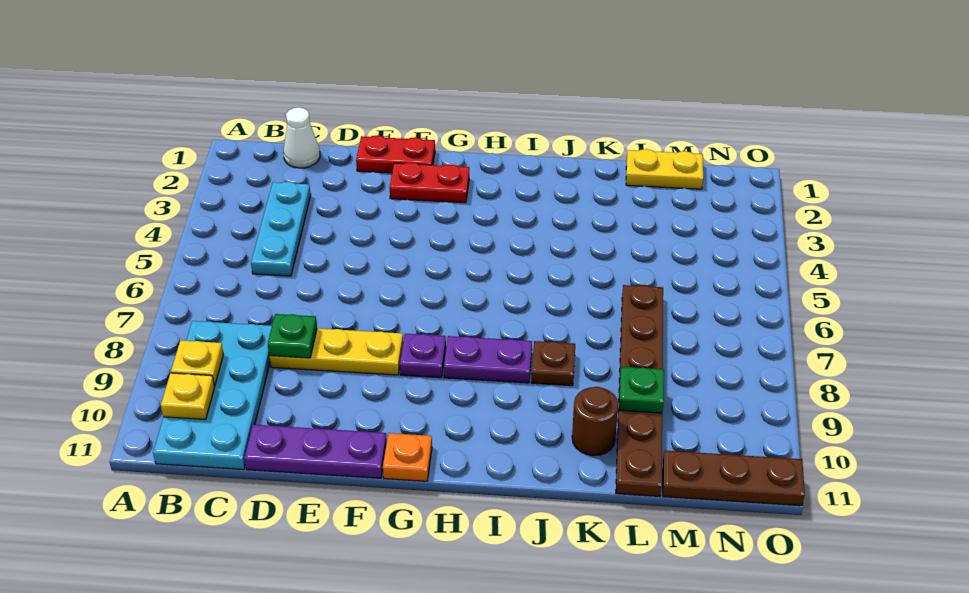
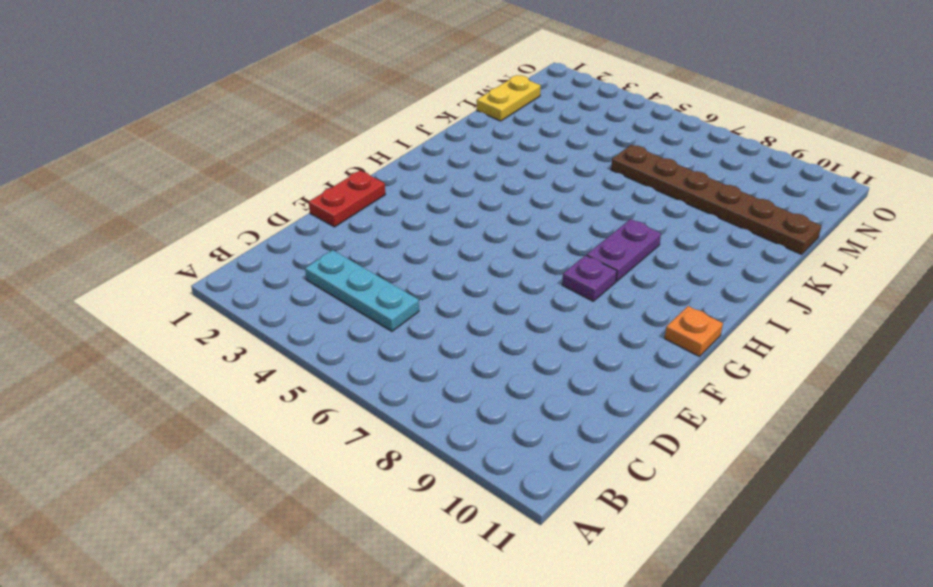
none -> cyan 2x4 plate [153,321,272,470]
none -> white 1x1 cone [283,107,320,168]
none -> yellow 1x3 plate [269,328,403,375]

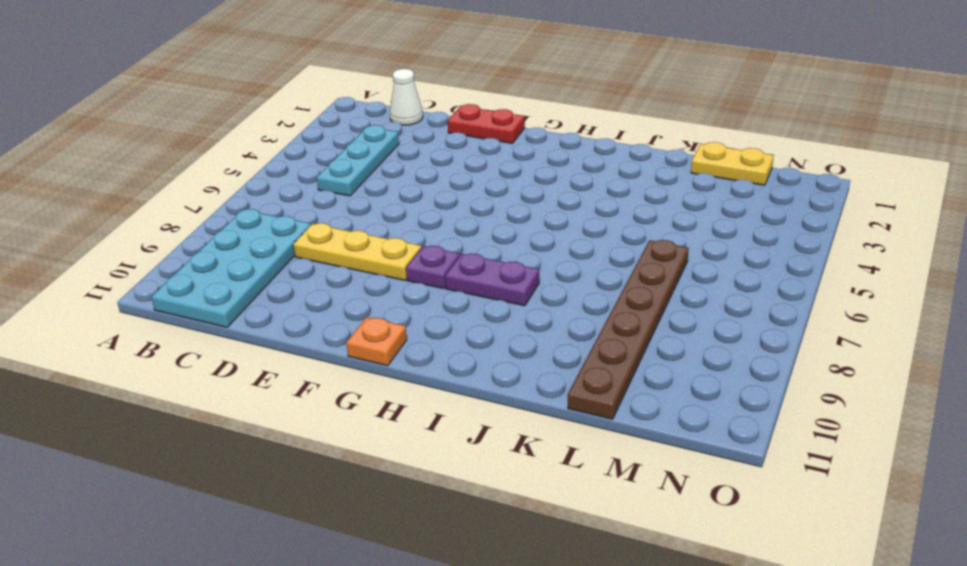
none -> purple 1x3 plate [244,425,387,478]
none -> red 1x2 plate [389,162,469,203]
none -> brown 1x1 plate [531,341,575,386]

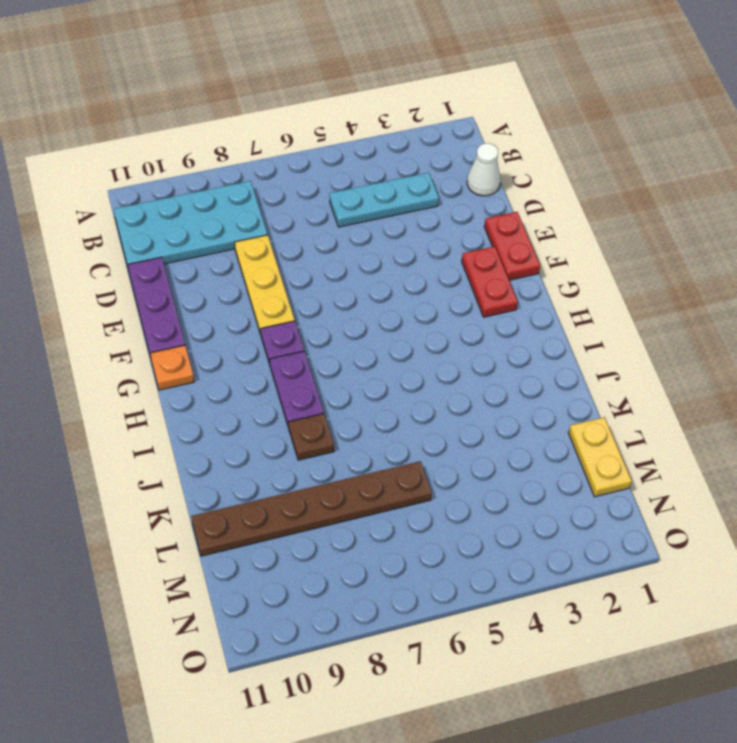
none -> brown 1x1 round brick [572,387,618,456]
none -> brown 1x3 plate [663,451,805,506]
none -> yellow 1x1 plate [171,340,224,386]

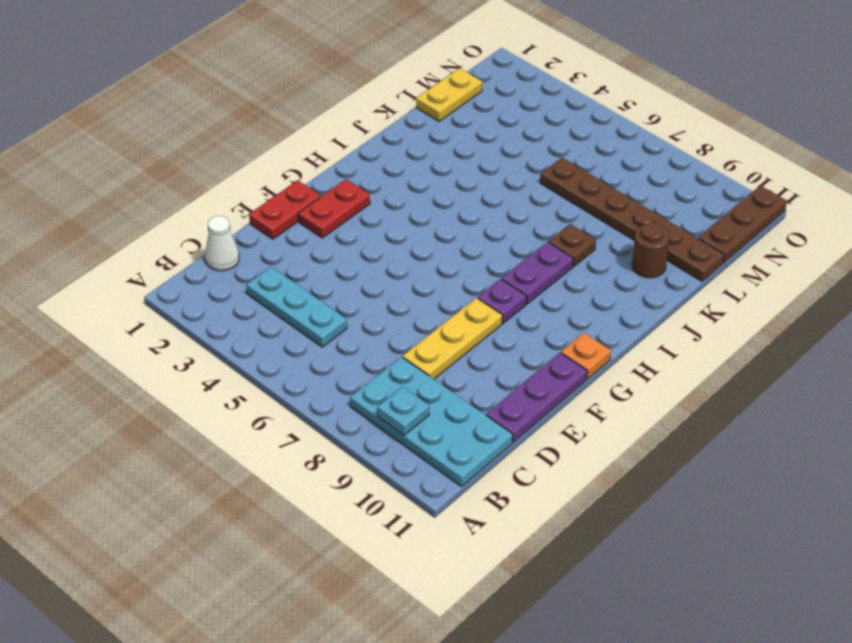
cyan 1x1 plate [377,387,429,435] -> yellow 1x1 plate [171,340,224,386]
none -> yellow 1x1 plate [161,373,215,420]
none -> green 1x1 plate [268,314,317,358]
none -> green 1x1 plate [619,367,664,413]

